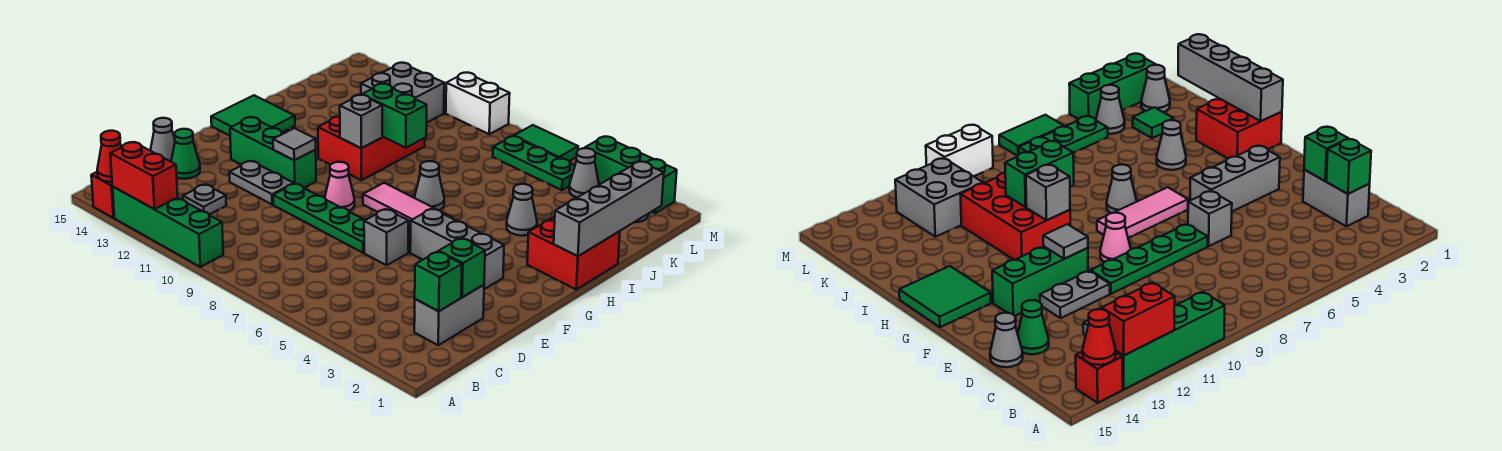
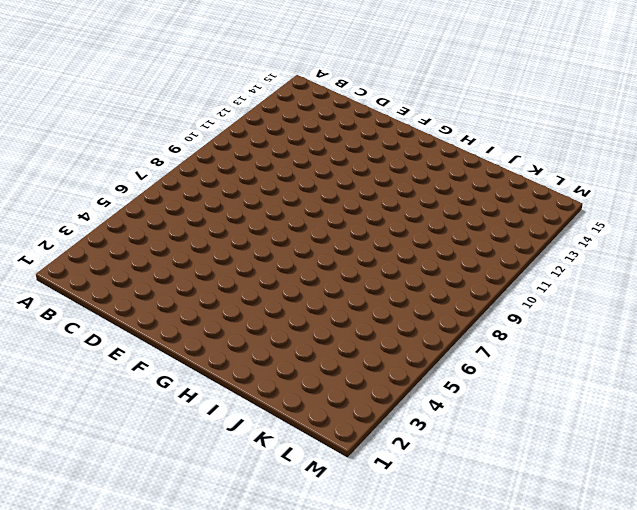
none -> green 1x4 brick [113,187,223,267]
none -> red 1x1 brick [91,172,114,218]
none -> grey 1x2 brick [414,285,484,345]
none -> grey 1x1 plate [183,184,226,214]

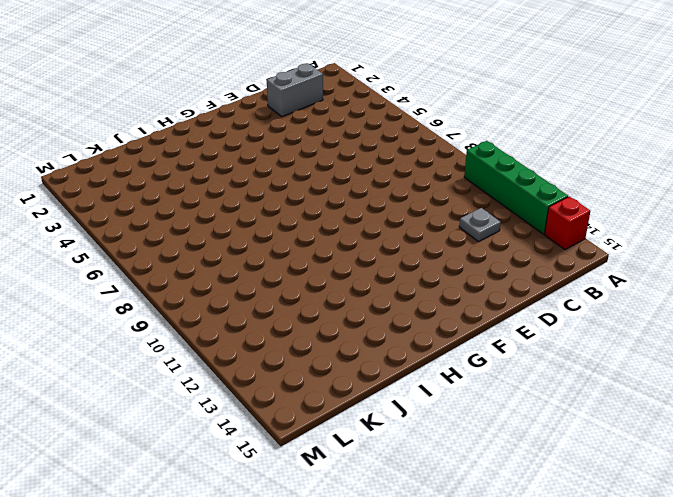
none -> green 1x1 cone [171,129,200,179]
none -> grey 1x1 cone [150,118,175,161]
none -> grey 1x1 brick [364,209,408,265]
none -> green 1x4 plate [273,184,365,253]

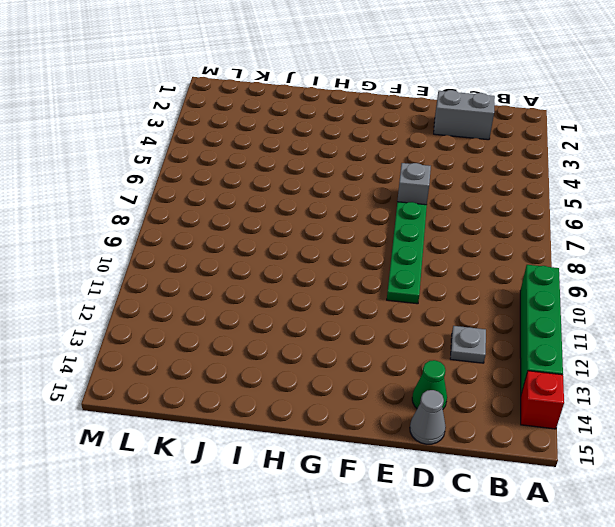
none -> grey 1x2 plate [229,161,294,204]
none -> grey 1x3 brick [410,209,504,289]
none -> pink 1x1 cone [325,162,355,211]
none -> green 1x3 brick [230,117,316,188]

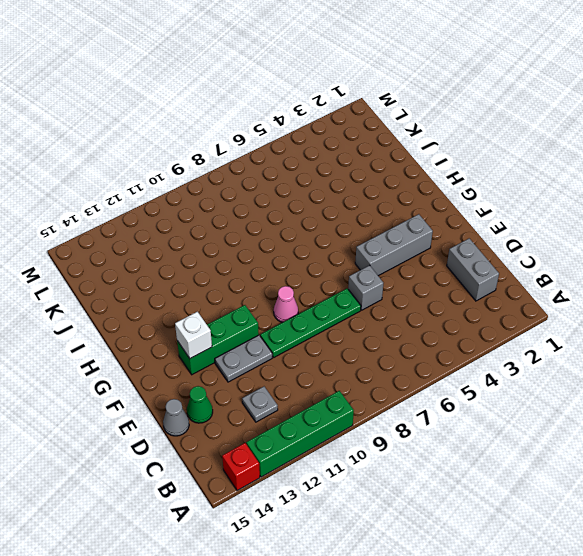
white 1x1 brick [175,312,212,358] -> none
none -> pink 1x3 tile [363,183,453,229]
none -> green 2x2 tile [211,95,295,136]
none -> red 2x2 brick [527,217,620,289]
none -> grey 1x1 cone [414,161,444,210]

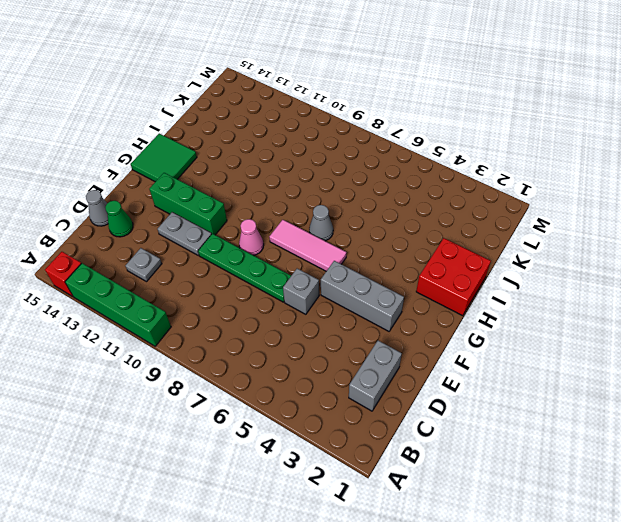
none -> red 2x3 brick [318,116,425,180]
none -> grey 1x1 cone [507,184,537,236]
none -> green 1x1 tile [1133,107,1174,138]
none -> grey 2x2 brick [361,63,444,122]

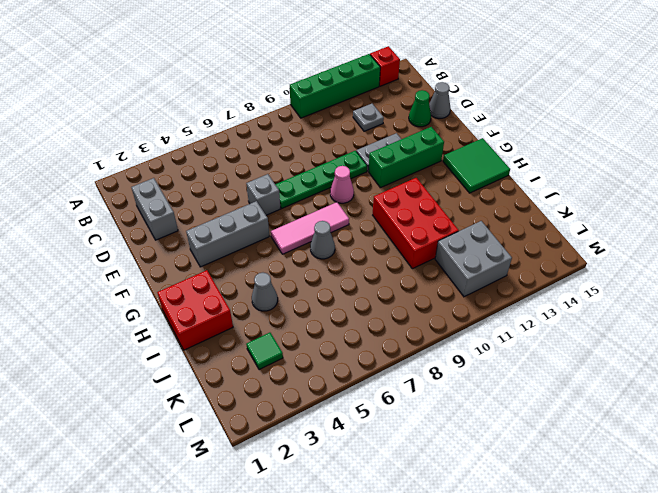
none -> grey 1x1 cone [1141,65,1170,112]
none -> grey 1x1 cone [569,148,599,198]
none -> green 1x3 plate [493,136,575,190]
none -> green 1x3 brick [585,137,677,213]

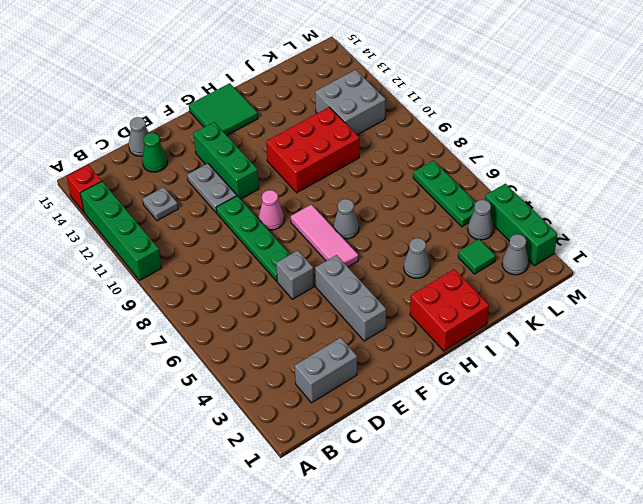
none -> green 1x2 tile [514,125,578,161]
none -> white 1x2 brick [446,73,510,134]
none -> red 1x2 brick [110,142,178,209]
none -> red 1x1 cone [97,131,122,182]

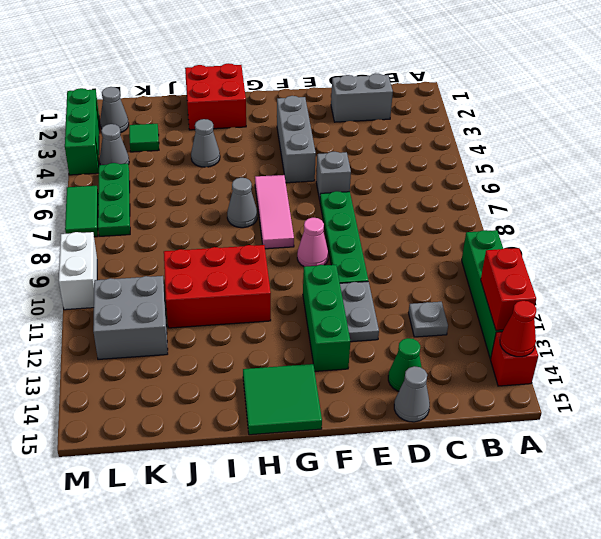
none -> green 1x1 brick [415,251,462,311]
none -> green 1x1 brick [439,238,485,297]
none -> grey 1x1 tile [273,128,316,160]
none -> grey 1x4 brick [554,161,664,256]

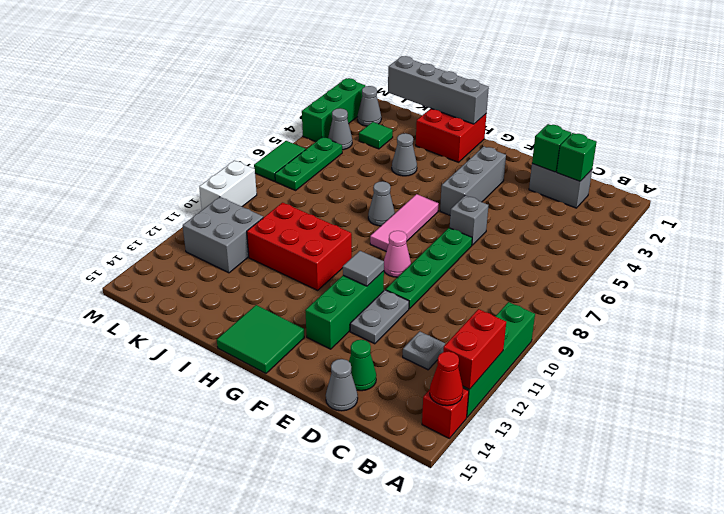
none -> grey 1x1 brick [340,95,382,148]
none -> green 1x2 brick [362,84,427,148]

